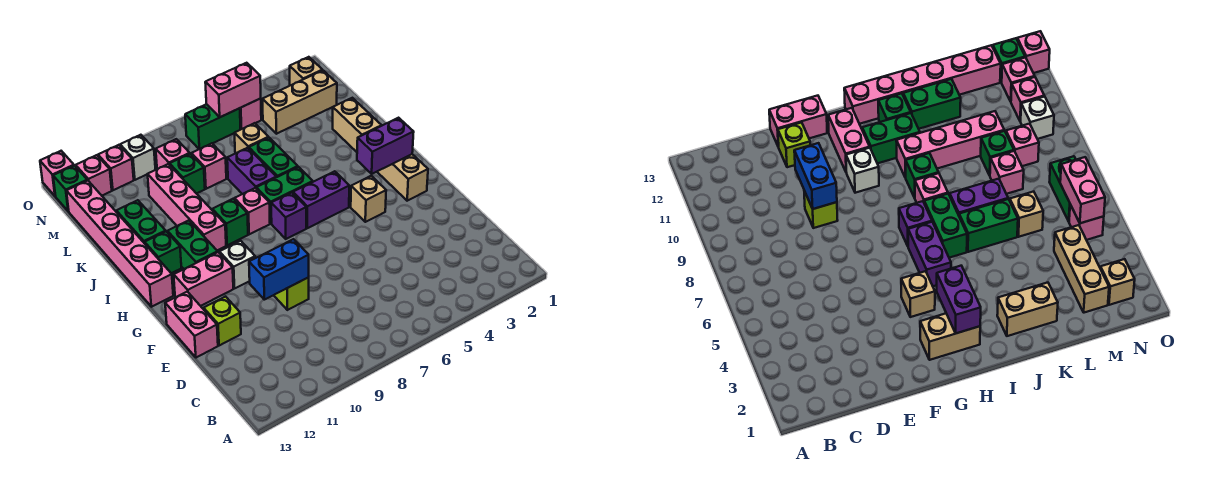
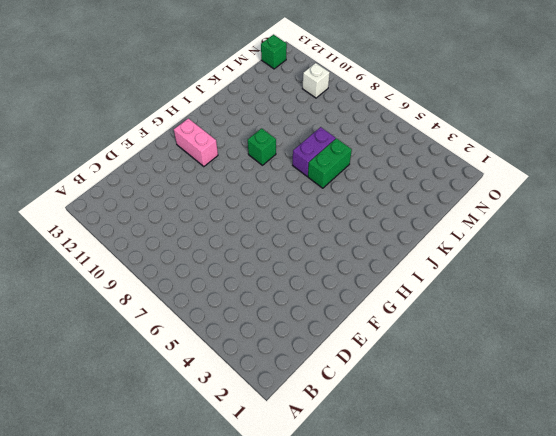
none -> lime 1x1 brick [274,277,309,310]
none -> lime 1x1 brick [204,297,241,346]
none -> pink 1x2 brick [165,292,218,358]
none -> tan 1x2 brick [377,154,428,201]

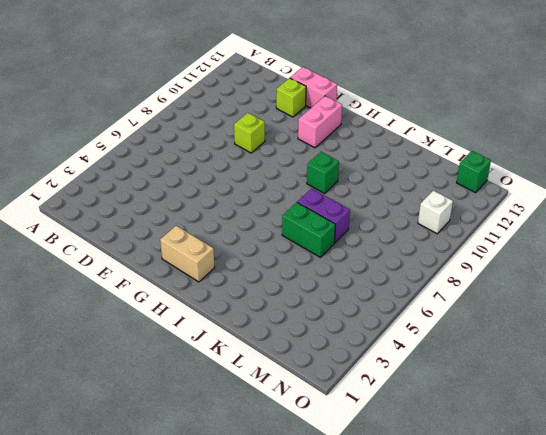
none -> tan 1x1 brick [351,176,386,222]
none -> white 1x1 brick [219,241,255,288]
none -> purple 1x2 brick [293,171,349,228]
none -> purple 1x1 brick [271,193,306,239]

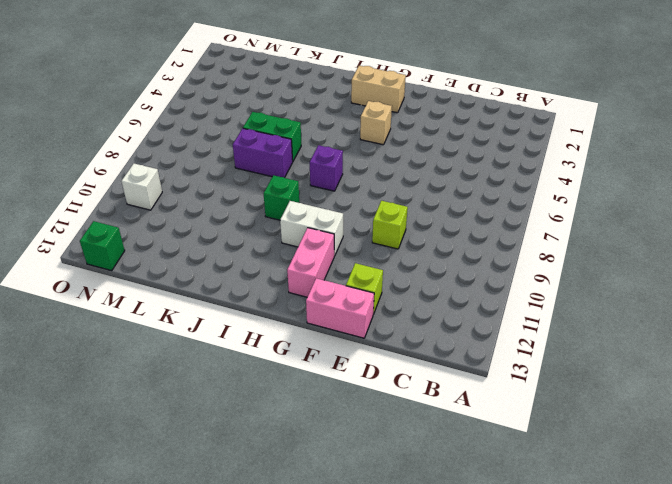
white 1x2 brick [280,201,343,256] -> white 1x1 brick [219,241,255,288]
none -> purple 1x2 brick [293,171,349,228]
none -> green 1x2 brick [167,220,218,269]
none -> pink 1x6 brick [66,180,173,307]
none -> green 1x2 brick [256,167,313,224]

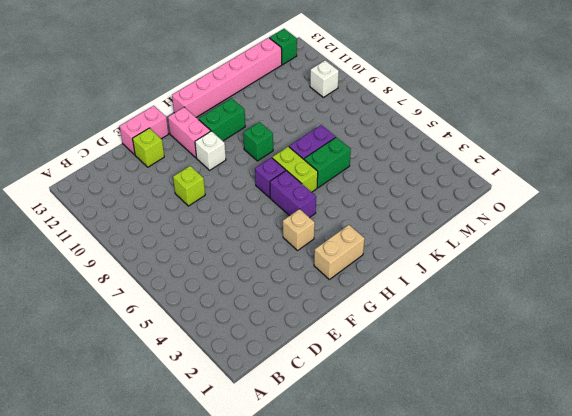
lime 1x2 brick [272,147,318,192] -> green 1x2 brick [256,167,313,224]
none -> pink 1x1 brick [234,188,270,234]
none -> pink 1x4 brick [148,164,226,250]
none -> green 1x1 brick [145,231,181,273]
none -> tan 1x2 brick [333,98,382,152]

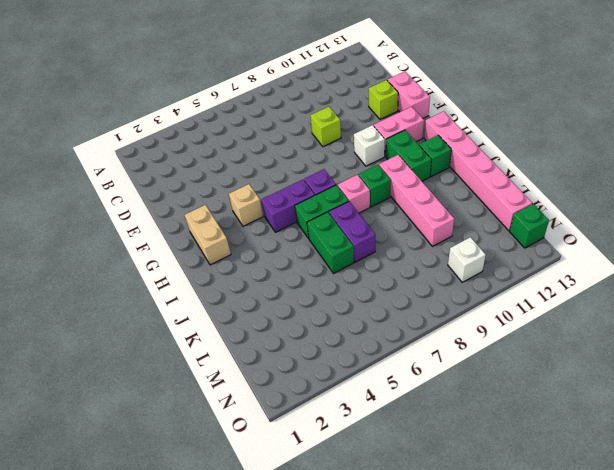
none -> tan 1x2 brick [333,98,382,152]
none -> green 1x2 brick [116,200,166,243]
none -> tan 1x1 brick [235,123,268,153]
none -> pink 1x1 brick [191,143,226,189]

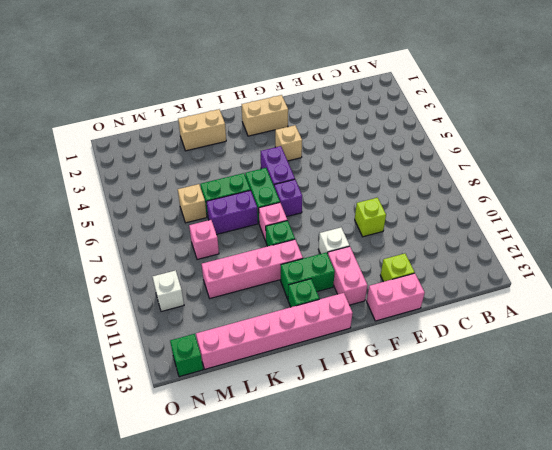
none -> green 1x2 brick [116,200,166,243]
none -> green 1x1 brick [170,154,205,194]
none -> tan 1x3 brick [263,70,337,134]
none -> pink 1x1 brick [156,139,190,169]

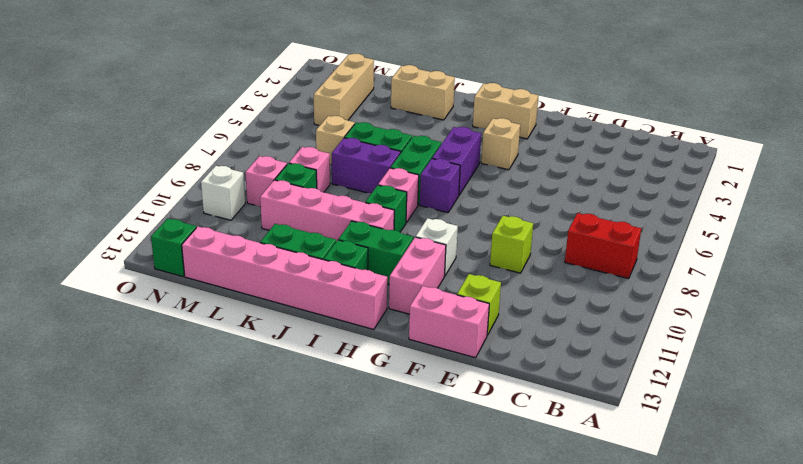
red 1x2 brick [565,213,641,279] -> none
none -> tan 1x1 brick [290,57,322,85]
none -> pink 1x1 brick [240,99,261,129]
none -> green 1x2 brick [185,104,241,149]
none -> pink 1x1 brick [98,145,134,190]

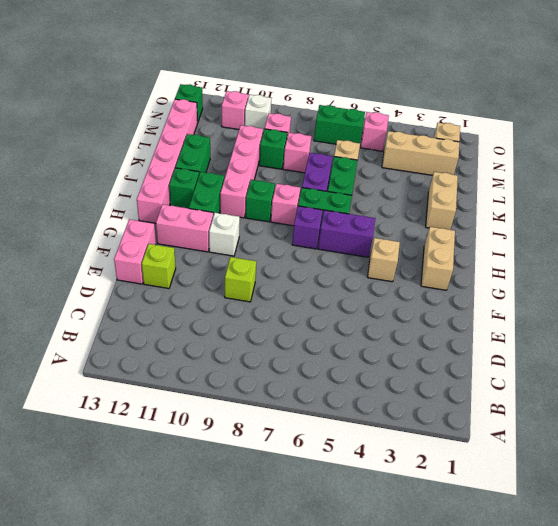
none -> pink 1x1 brick [76,155,112,195]
none -> pink 1x1 brick [40,151,74,196]
none -> blue 1x2 brick [249,239,309,300]
none -> purple 1x2 brick [357,118,414,174]

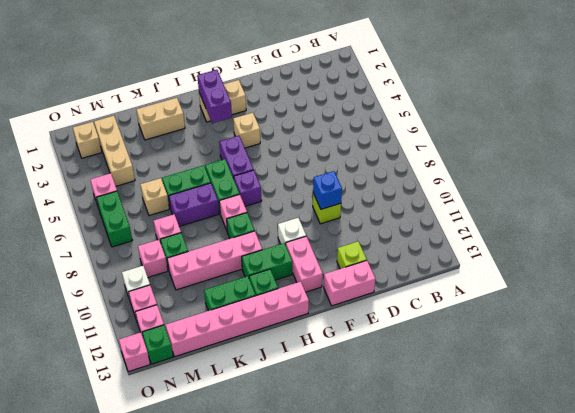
blue 1x1 brick [313,171,342,209] -> blue 1x2 brick [249,239,309,300]
none -> pink 1x2 brick [205,63,261,117]

